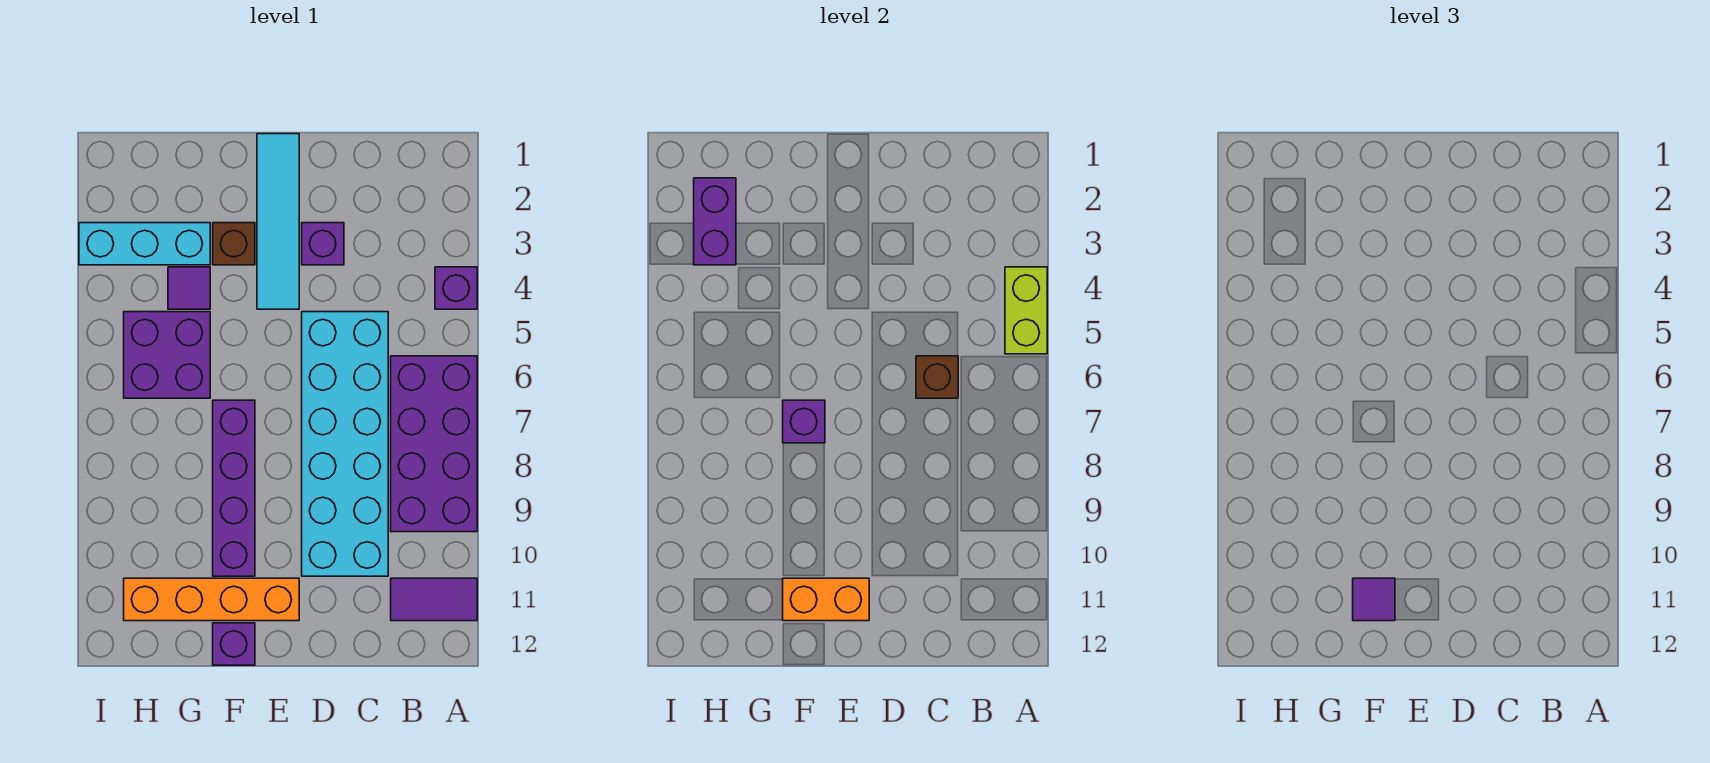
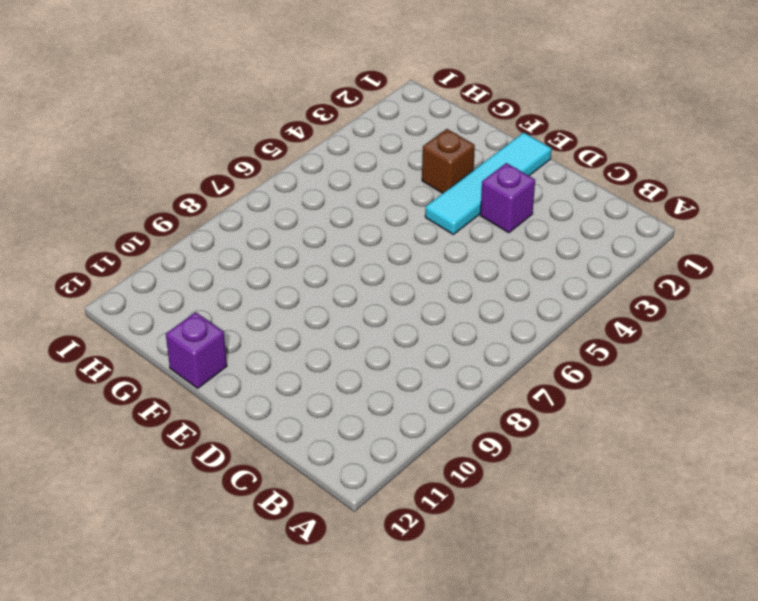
none -> purple 1x1 brick [435,267,477,309]
none -> purple 2x4 brick [391,356,477,532]
none -> purple 1x2 tile [391,578,477,621]

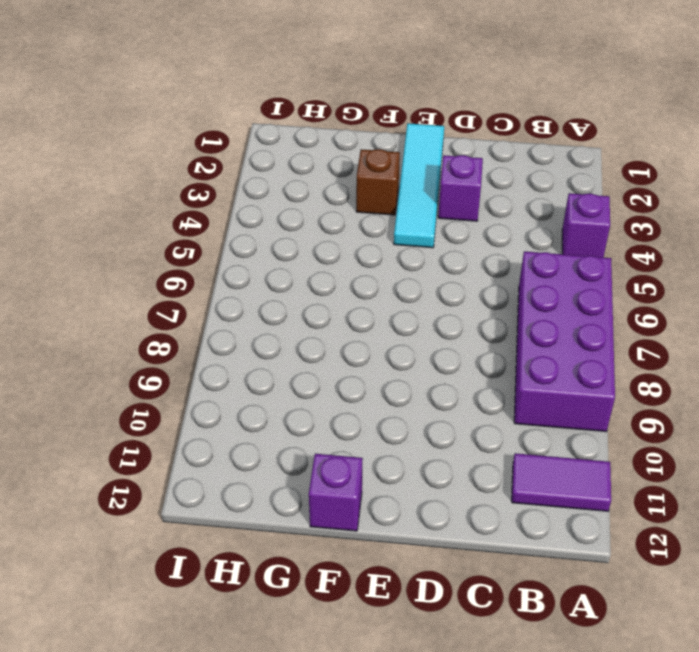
none -> cyan 2x6 brick [302,312,388,576]
none -> orange 1x4 brick [124,578,299,621]
none -> purple 1x4 brick [213,400,255,576]

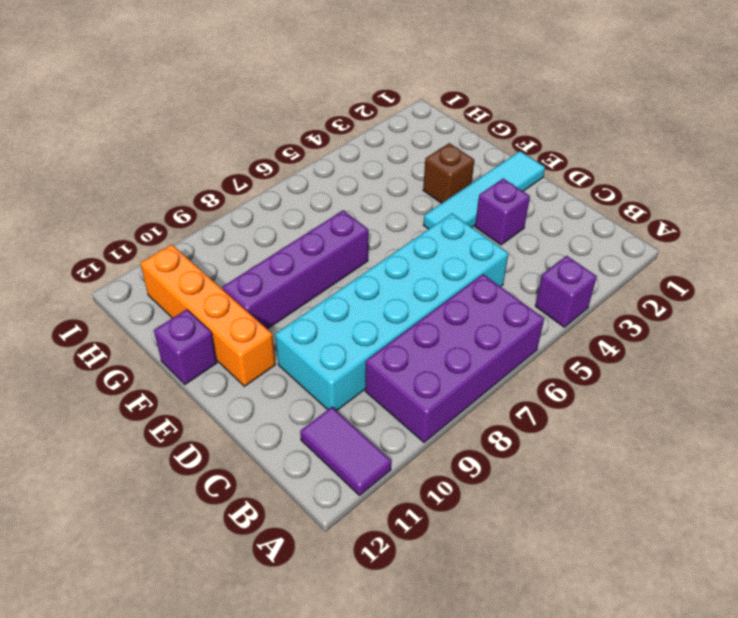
none -> cyan 1x3 brick [79,223,210,265]
none -> purple 1x1 tile [168,267,210,309]
none -> purple 2x2 brick [124,312,210,398]

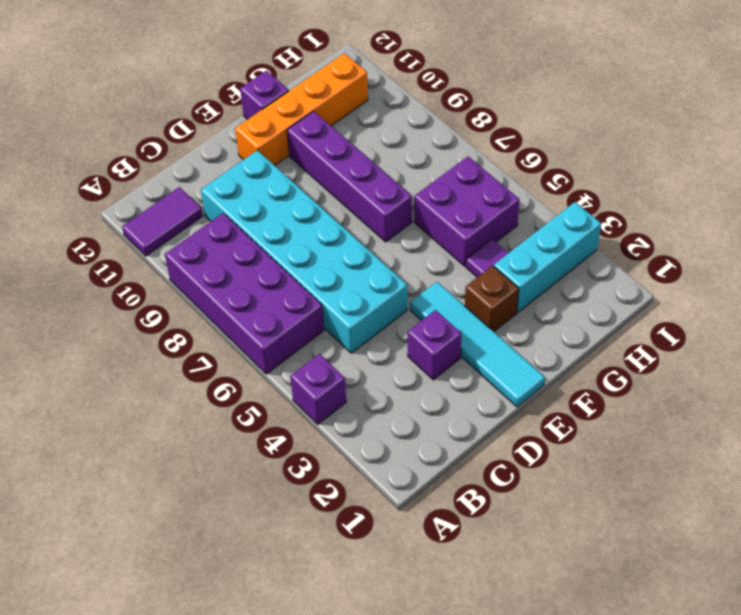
none -> lime 1x2 brick [1005,267,1047,354]
none -> brown 1x1 brick [916,356,958,398]
none -> orange 1x2 brick [783,578,869,621]

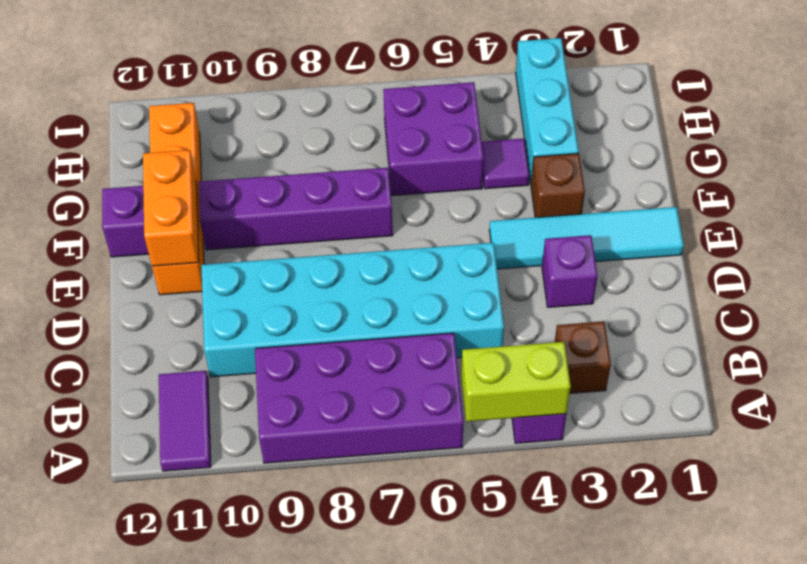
brown 1x1 brick [555,321,611,393] -> brown 1x1 brick moved to [916,356,958,398]
none -> purple 1x1 brick [783,400,825,443]
none -> purple 1x2 brick [694,178,736,265]
none -> purple 1x1 tile [1353,578,1395,621]

